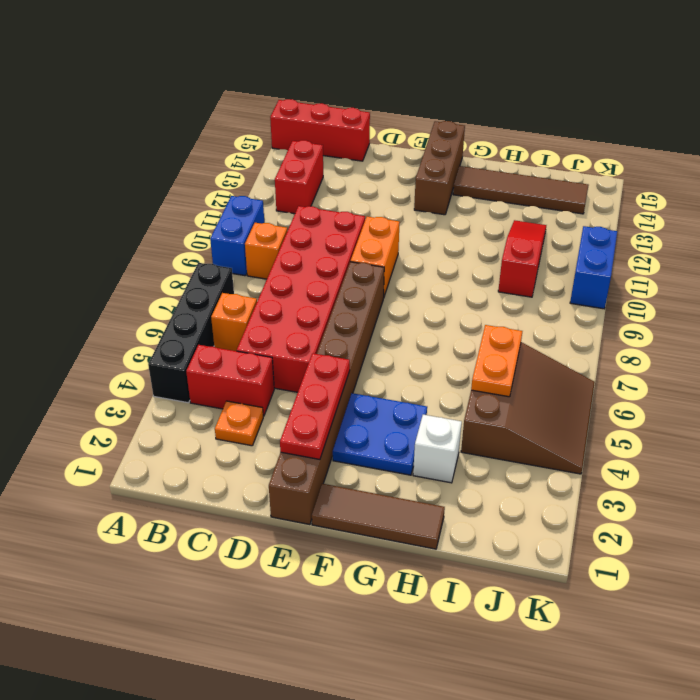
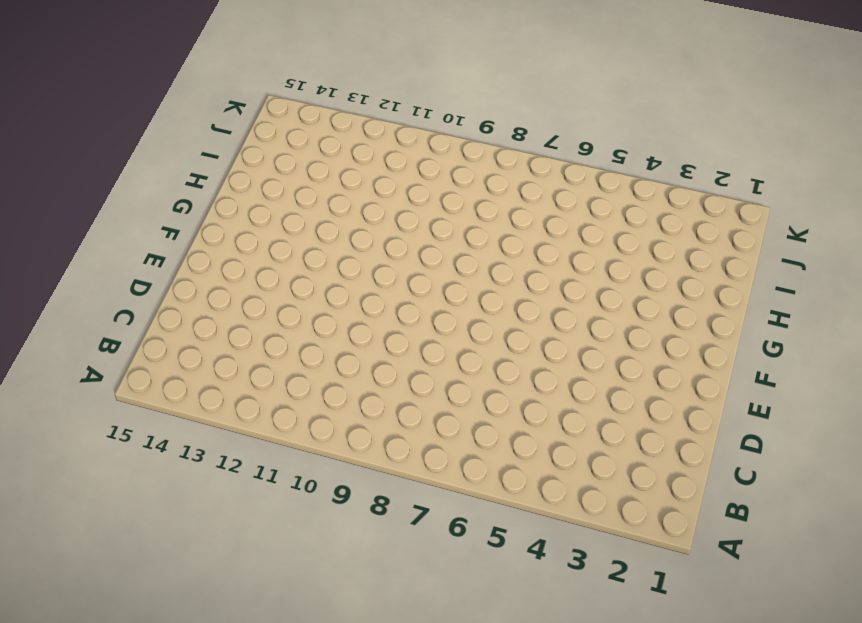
none -> black 1x4 brick [148,263,234,403]
none -> blue 1x2 brick [210,196,264,276]
none -> red 1x3 brick [270,99,370,161]

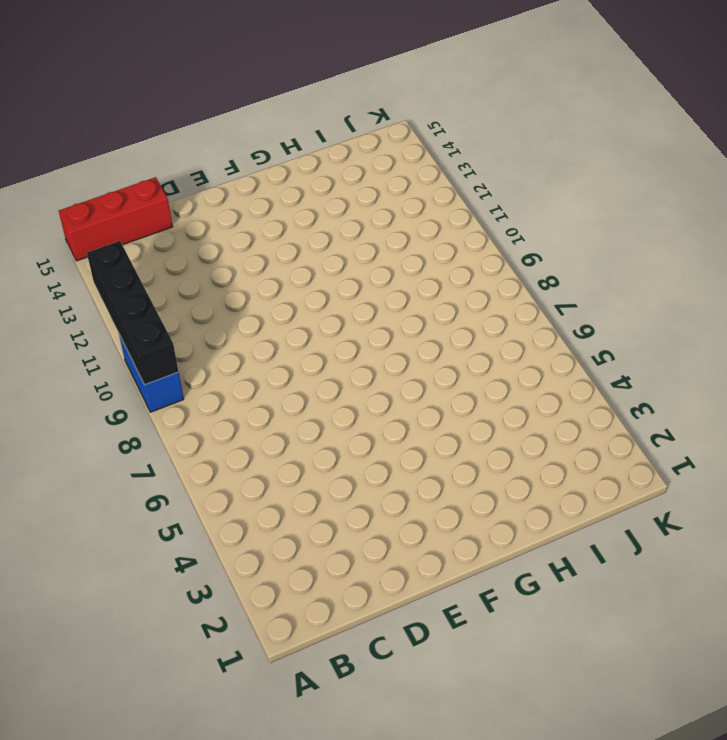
black 1x4 brick [87,241,179,385] -> black 1x4 brick moved to [148,263,234,403]
none -> red 1x2 brick [186,345,274,416]
none -> orange 1x1 brick [211,293,257,351]
none -> orange 1x1 brick [245,223,288,279]

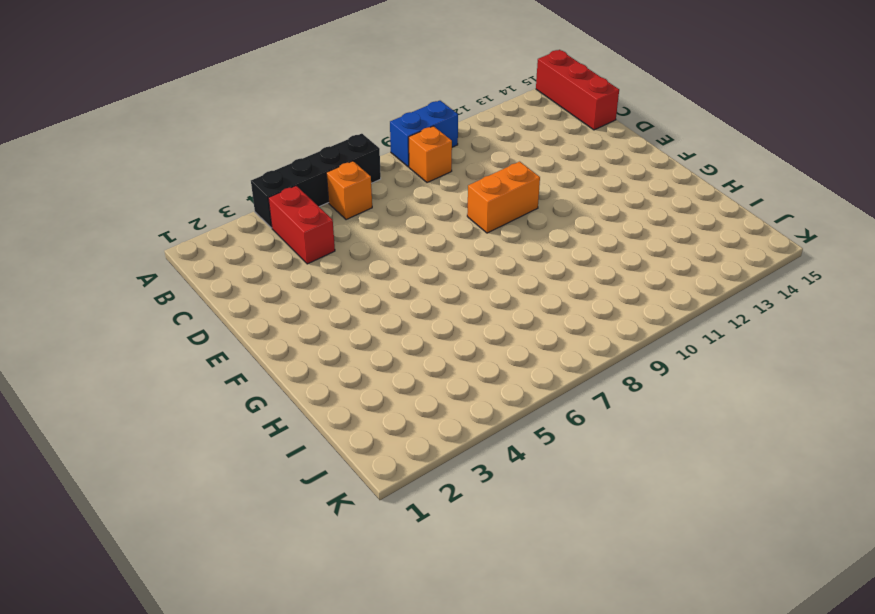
none -> red 1x2 brick [275,140,323,214]
none -> orange 1x1 plate [215,401,263,446]
none -> red 2x6 brick [237,206,365,392]

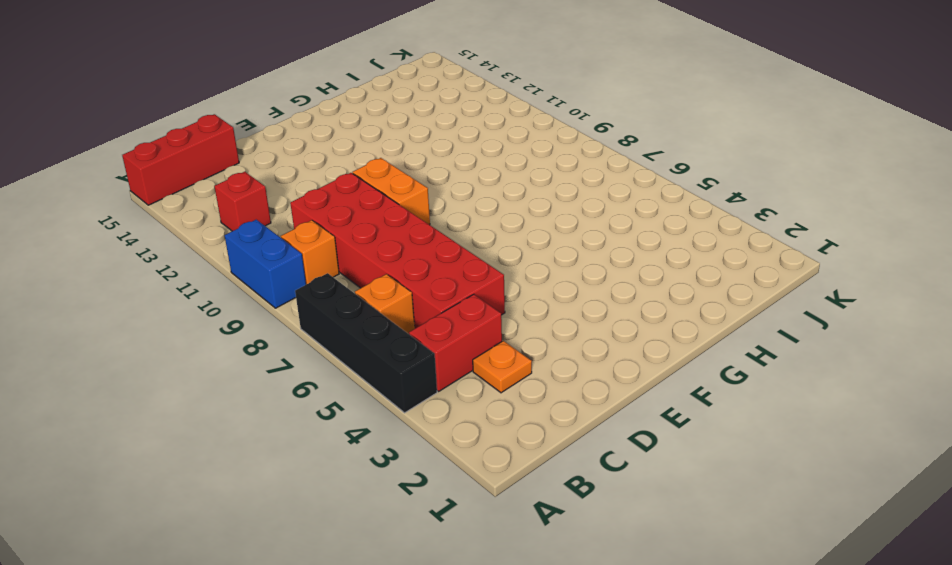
red 1x1 brick [214,172,271,231] -> red 1x2 brick [275,140,323,214]
none -> brown 1x8 brick [269,262,384,525]
none -> brown 1x3 tile [312,484,445,549]
none -> blue 2x2 plate [333,393,427,475]

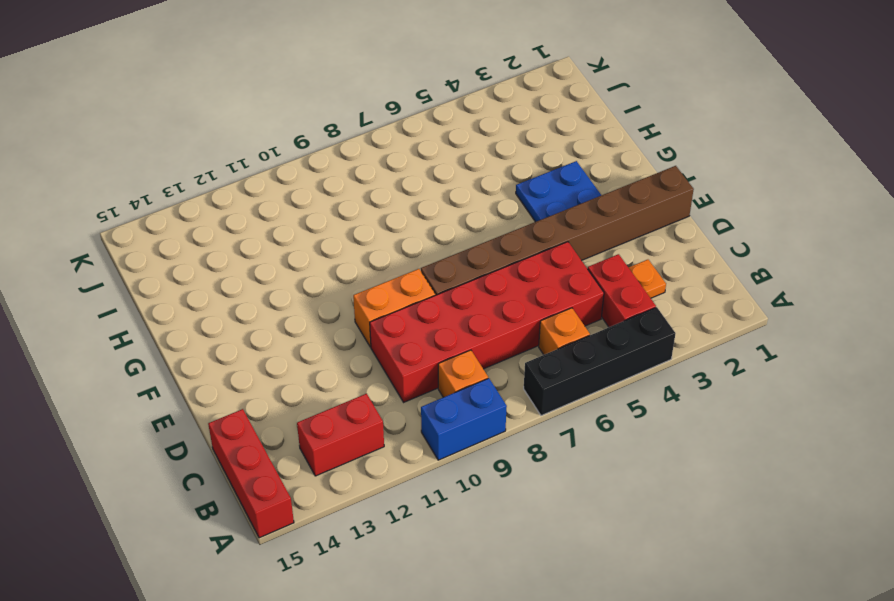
none -> brown 1x3 tile [312,484,445,549]
none -> brown 1x3 brick [414,121,465,215]
none -> brown 1x4 tile [453,166,589,214]

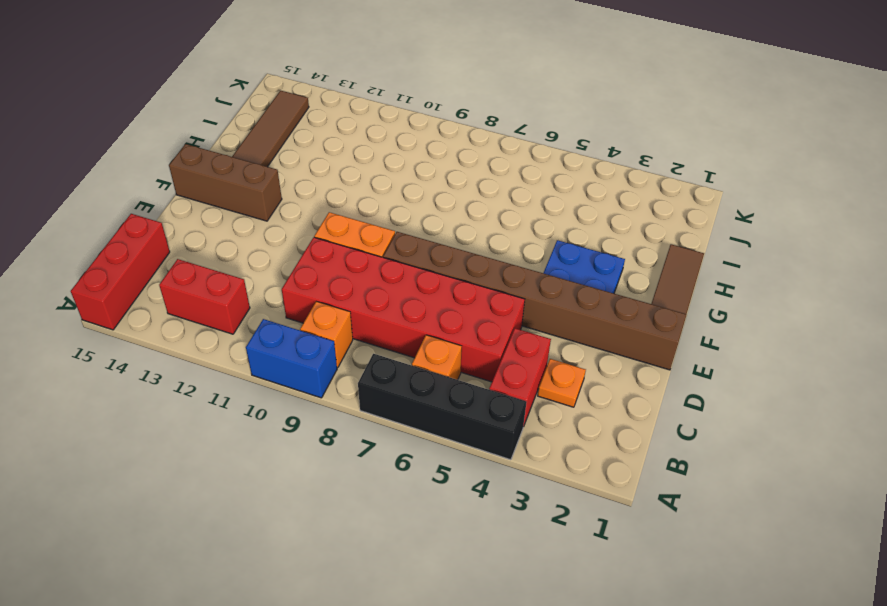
none -> white 1x1 brick [413,415,462,483]
none -> brown 3x3 slope [461,342,595,474]
none -> red 1x3 slope [498,220,546,297]

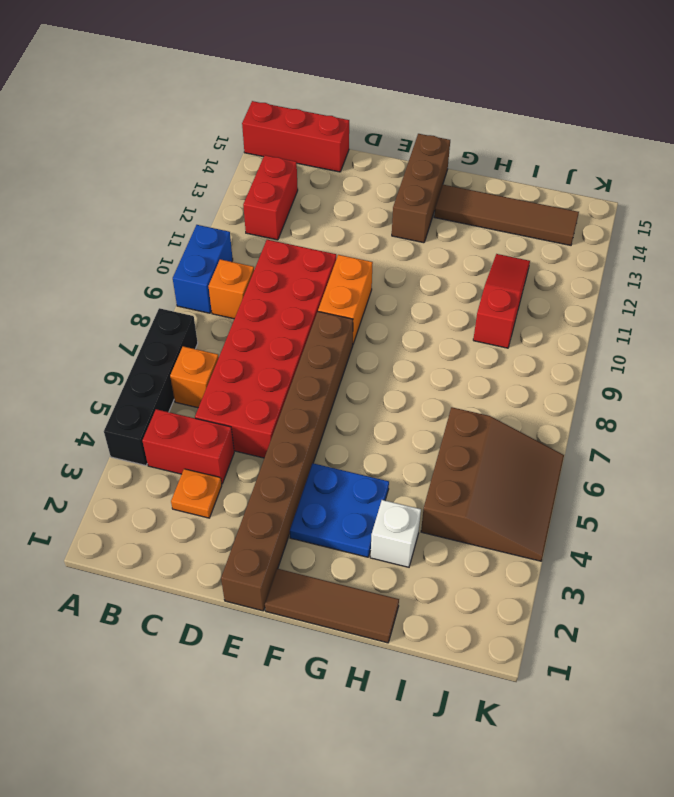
none -> blue 1x2 brick [570,226,617,309]
none -> red 1x3 plate [280,353,350,459]
none -> orange 1x2 plate [471,325,522,397]

